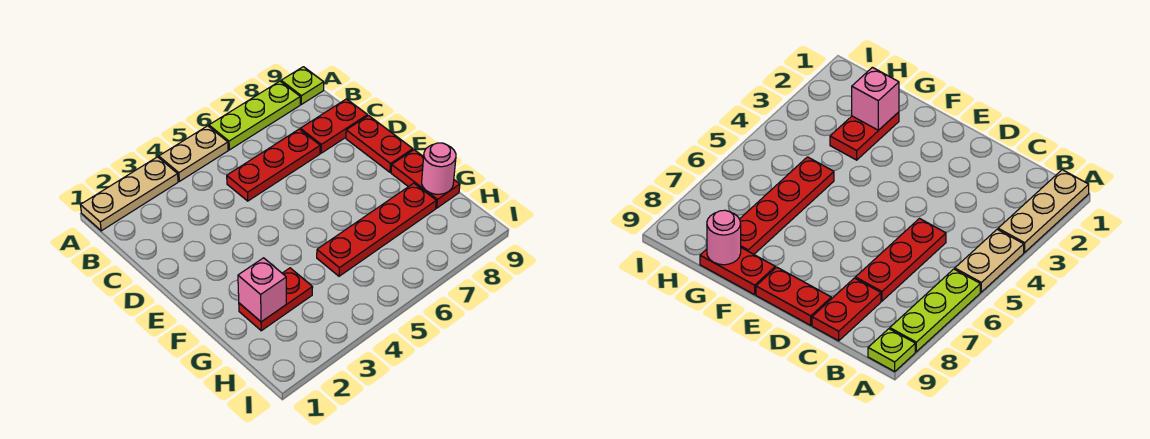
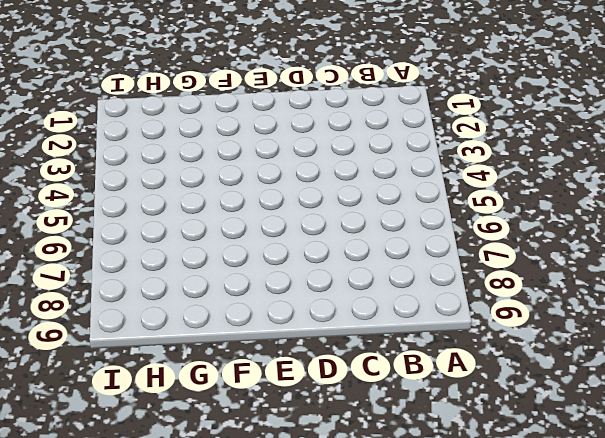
none -> tan 1x3 plate [81,157,178,231]
none -> tan 1x2 plate [159,126,228,181]
none -> lime 1x3 plate [209,81,300,150]

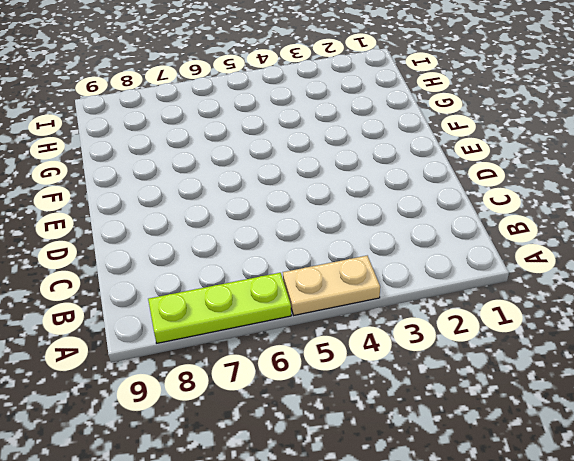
none -> tan 1x3 plate [81,157,178,231]
none -> lime 1x1 plate [281,67,324,104]
none -> red 1x3 plate [227,129,320,201]

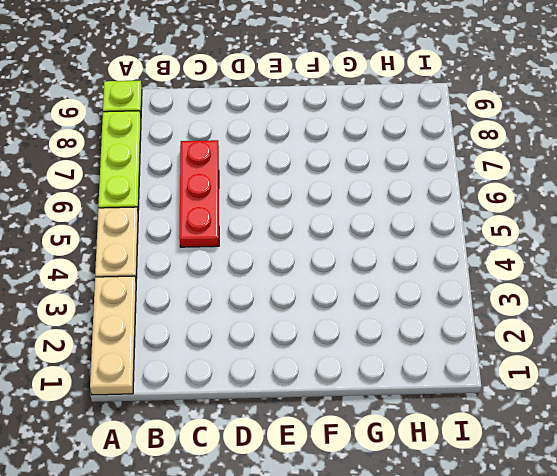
none -> red 1x2 plate [300,99,367,153]
none -> red 1x2 plate [346,116,413,172]
none -> red 1x2 plate [391,150,460,208]

